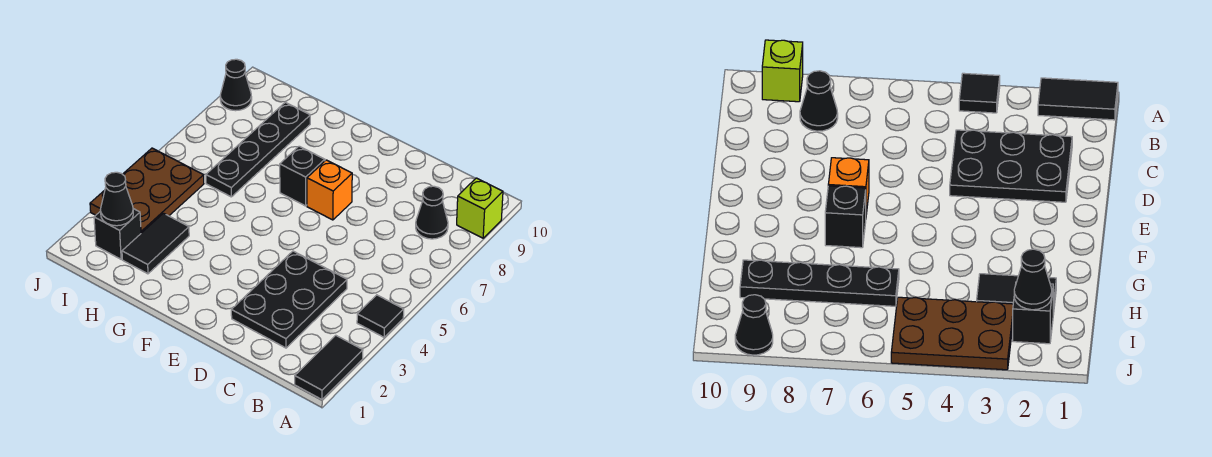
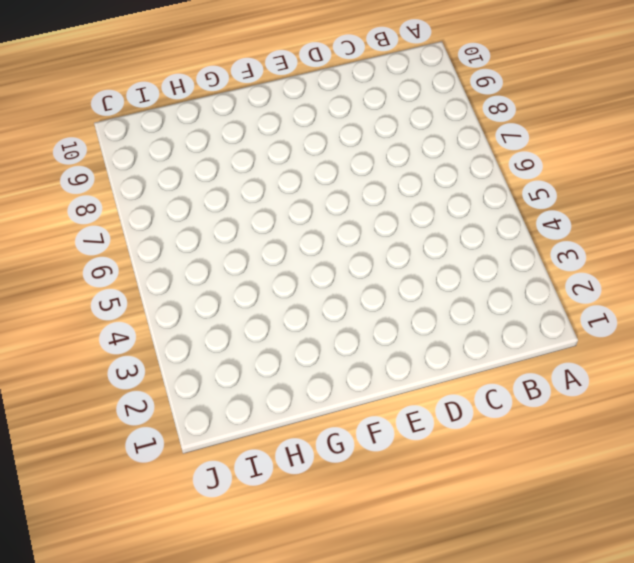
none -> black 1x2 tile [295,335,363,399]
none -> black 1x1 tile [357,295,404,337]
none -> lime 1x1 brick [457,178,503,238]

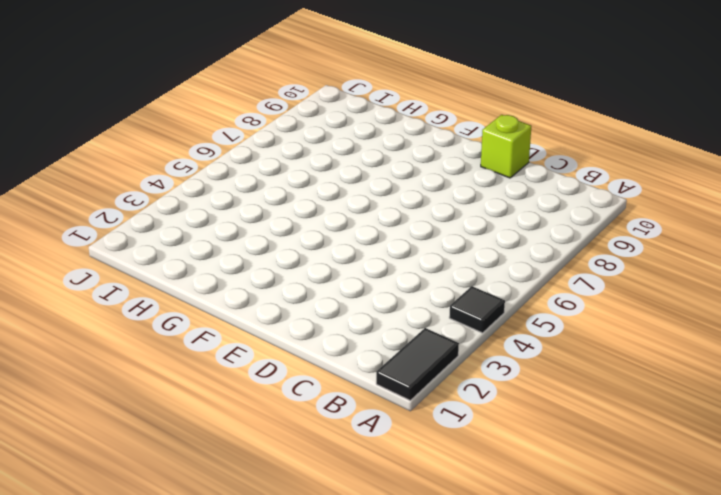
lime 1x1 brick [481,115,531,178] -> lime 1x1 brick moved to [457,178,503,238]
none -> black 1x1 cone [416,186,448,239]
none -> black 2x3 plate [231,251,347,348]
none -> orange 1x1 brick [307,160,352,220]

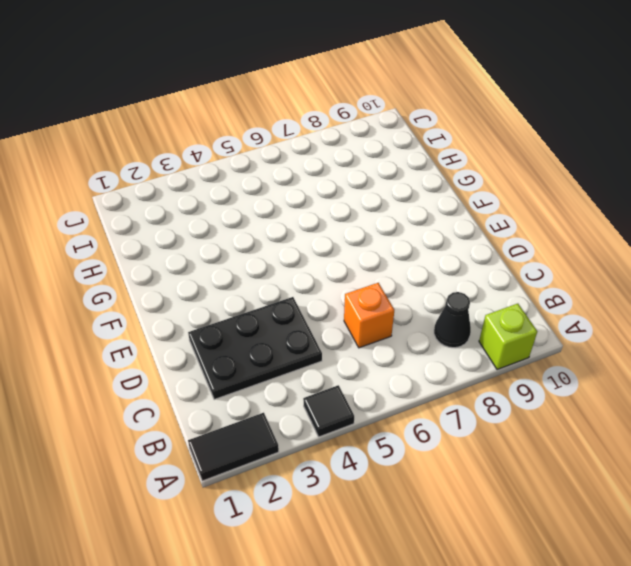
orange 1x1 brick [344,283,394,348] -> orange 1x1 brick moved to [307,160,352,220]
none -> black 1x1 brick [280,146,325,206]
none -> black 1x2 tile [122,213,189,274]
none -> black 1x4 plate [206,102,310,197]

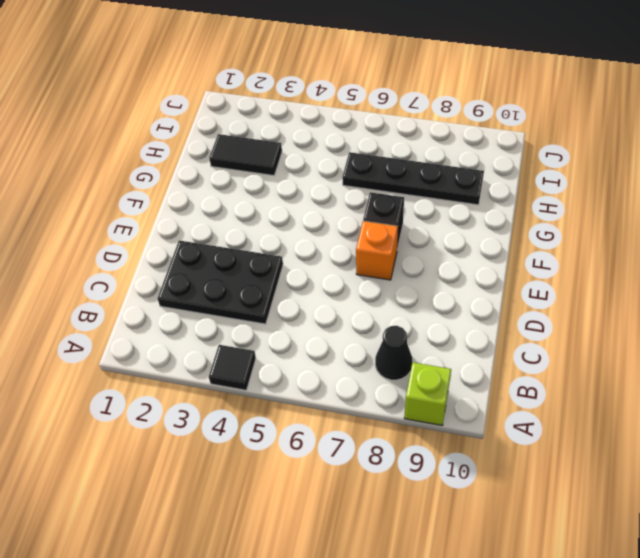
none -> black 1x2 tile [295,335,363,399]
none -> black 1x1 brick [94,209,141,259]
none -> brown 2x3 plate [90,148,204,233]

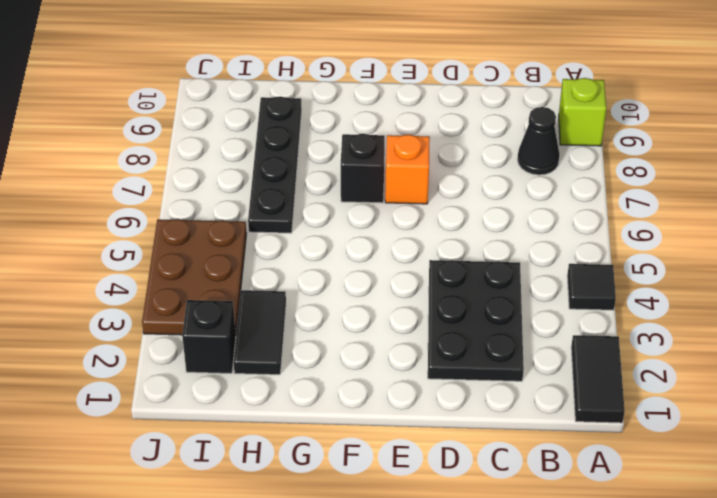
none -> black 1x1 cone [220,59,252,111]
none -> black 1x1 cone [100,172,133,226]

